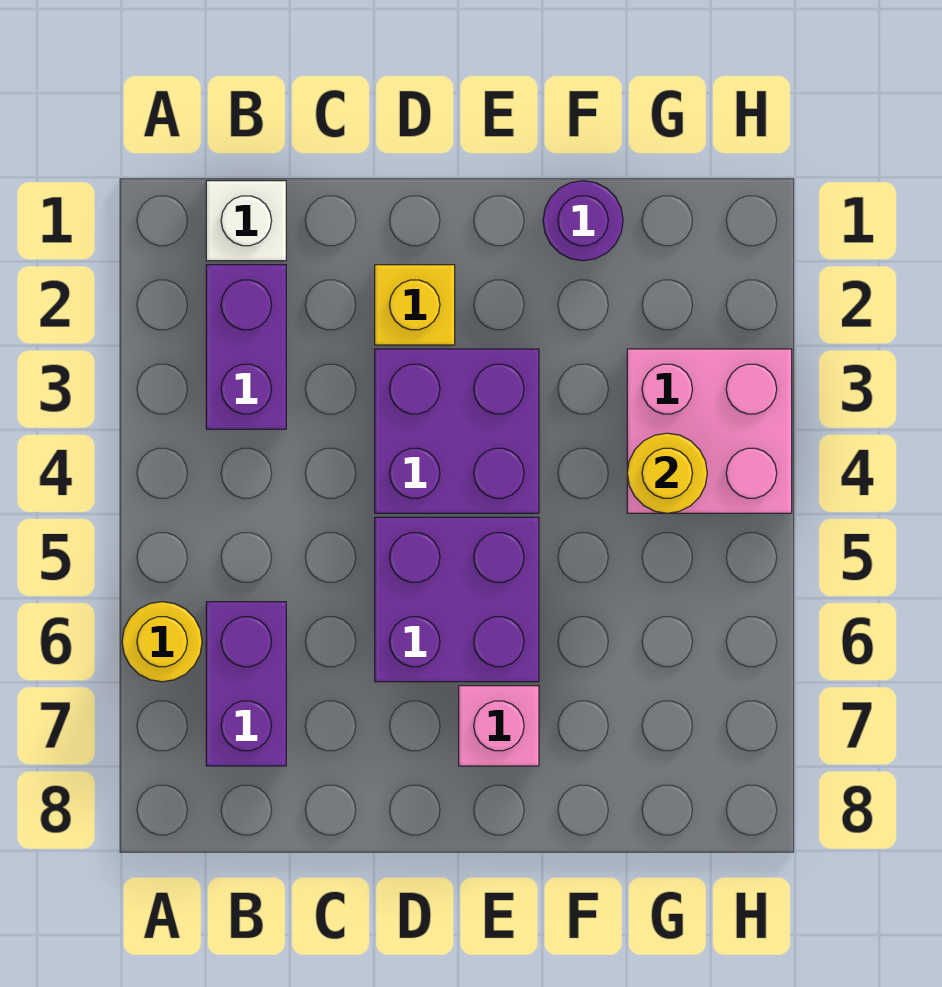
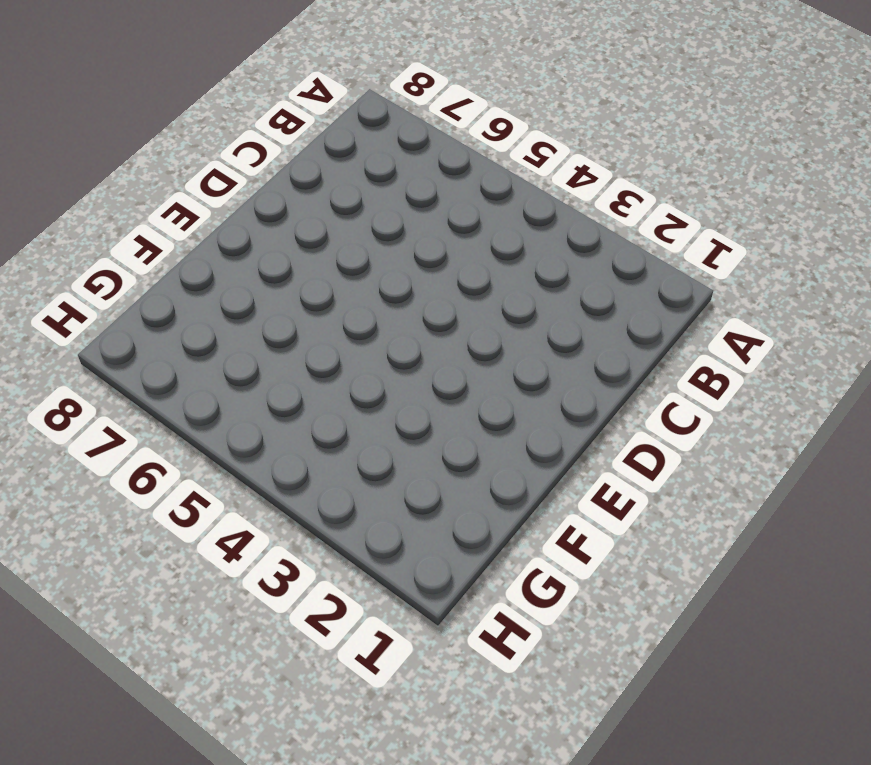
none -> yellow 1x1 round brick [122,602,202,682]
none -> white 1x1 brick [206,181,286,261]

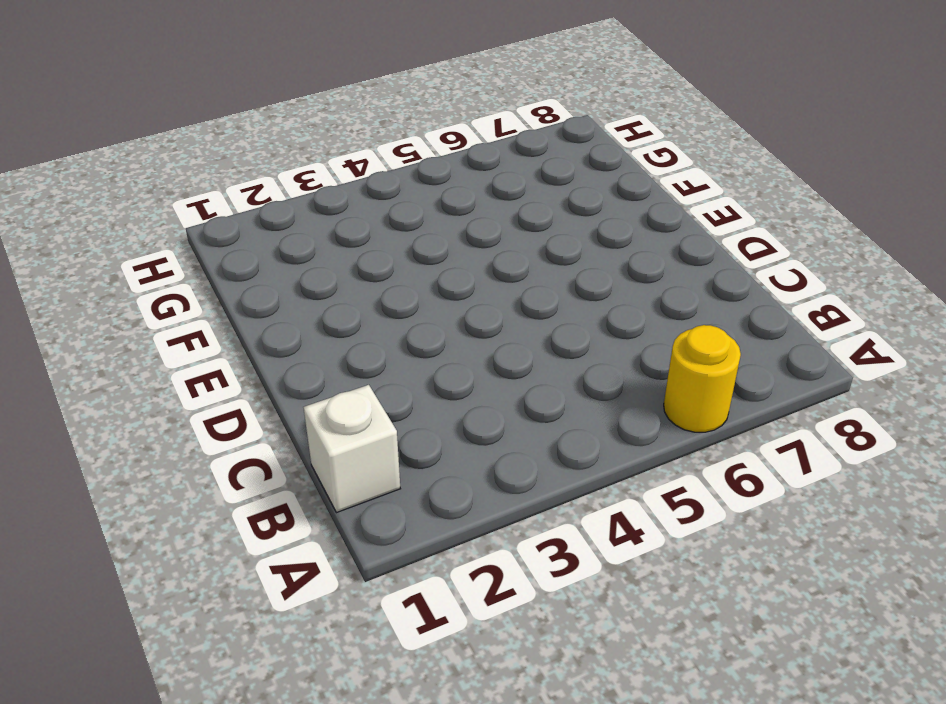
none -> purple 1x2 brick [206,265,286,429]
none -> purple 1x2 brick [206,602,286,766]

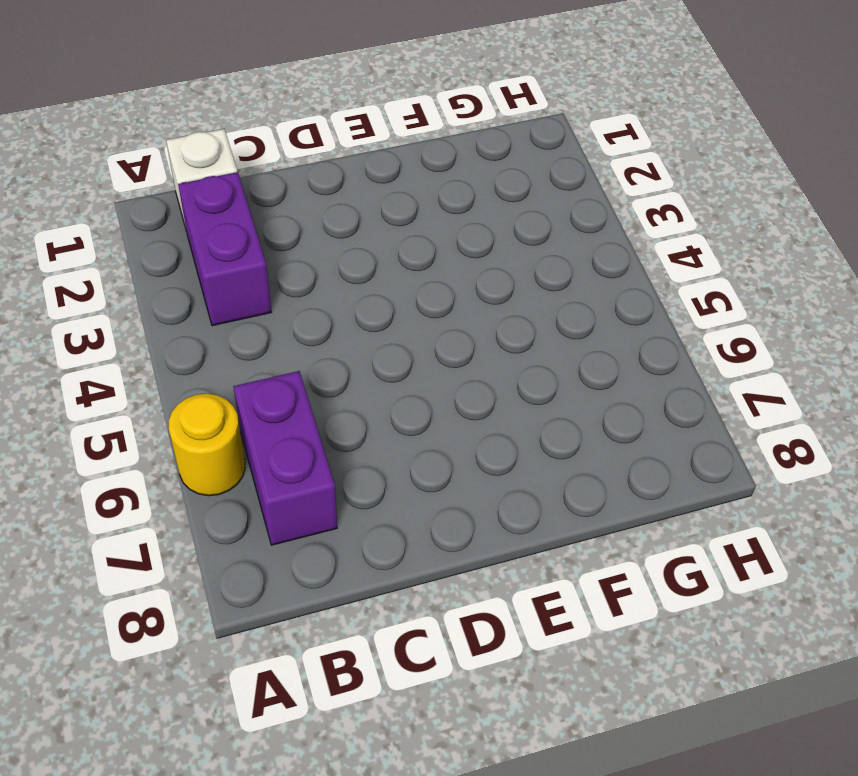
none -> yellow 1x1 brick [375,265,455,345]
none -> purple 2x2 brick [375,349,539,513]

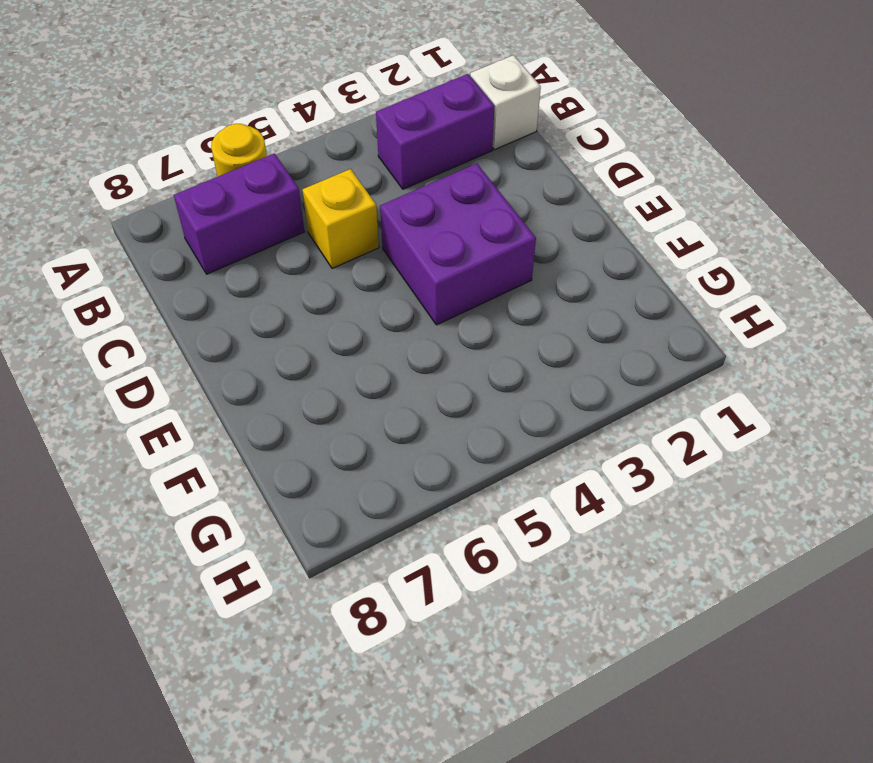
yellow 1x1 brick [303,169,379,269] -> yellow 1x1 brick moved to [375,265,455,345]
none -> purple 2x2 brick [375,517,539,682]
none -> pink 1x1 brick [459,686,539,766]

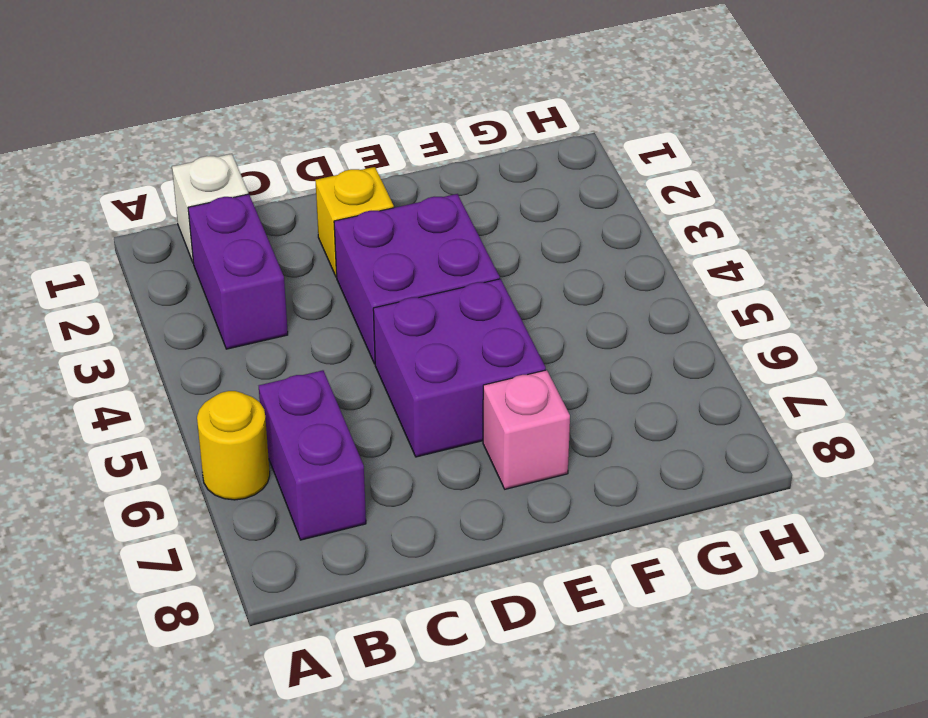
none -> purple 1x1 round brick [543,181,623,261]
none -> pink 2x2 brick [627,349,792,513]

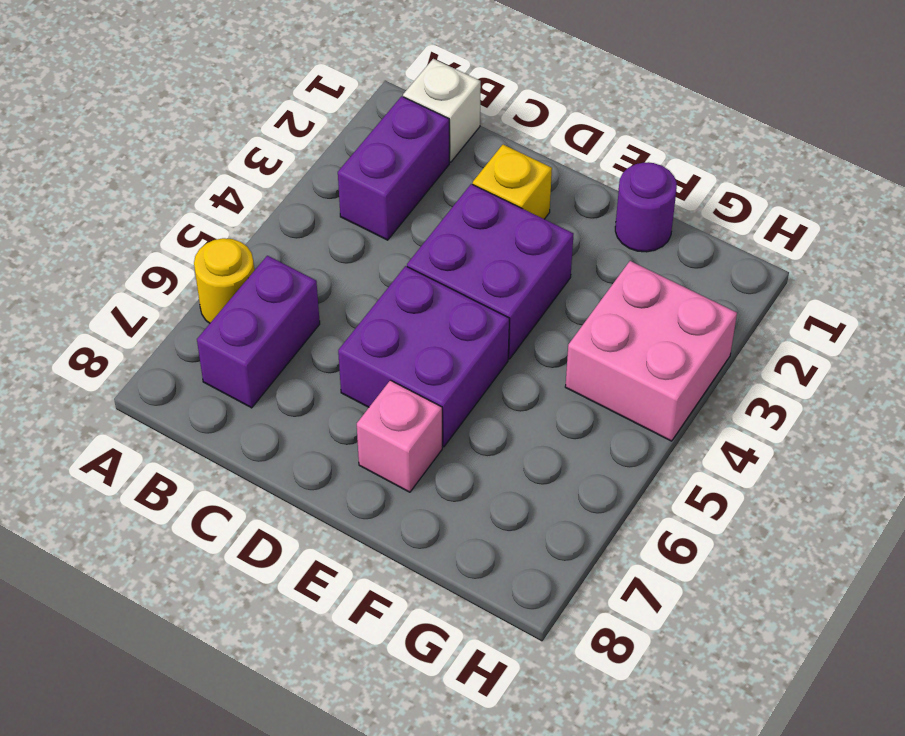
none -> yellow 1x1 round brick [627,433,707,513]

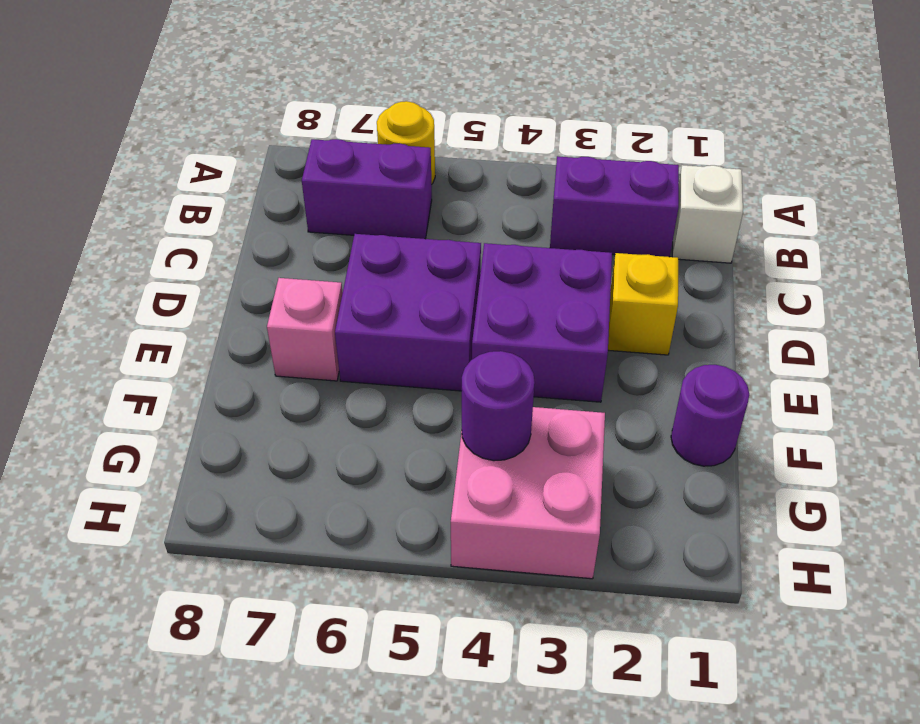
purple 1x1 round brick [462,351,535,461] -> yellow 1x1 round brick [627,433,707,513]

